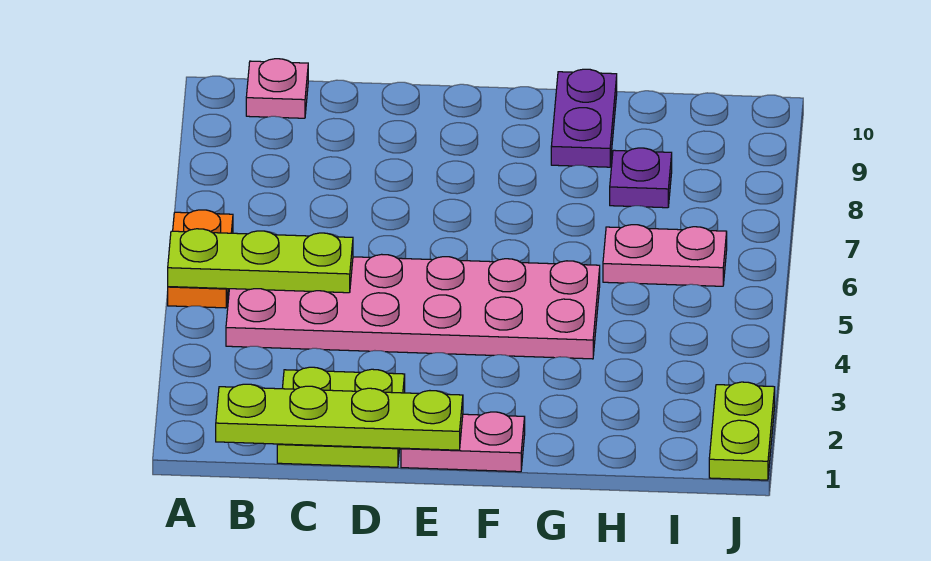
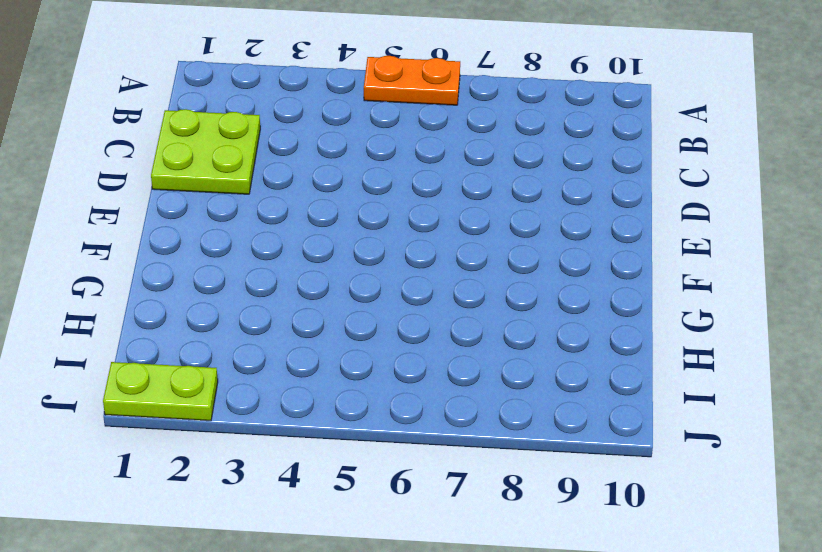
none -> pink 2x6 plate [226,254,600,359]
none -> pink 1x1 plate [246,59,308,118]

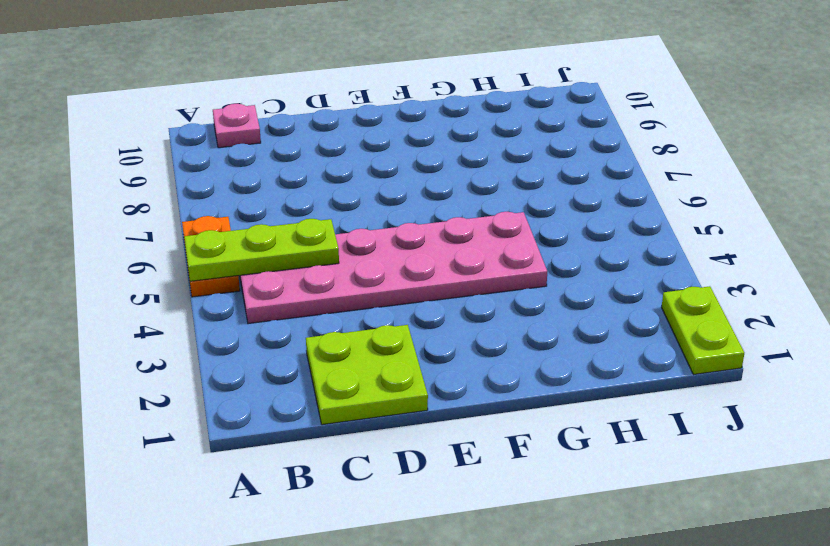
none -> pink 1x2 plate [401,412,525,472]
none -> purple 1x2 plate [551,69,617,167]

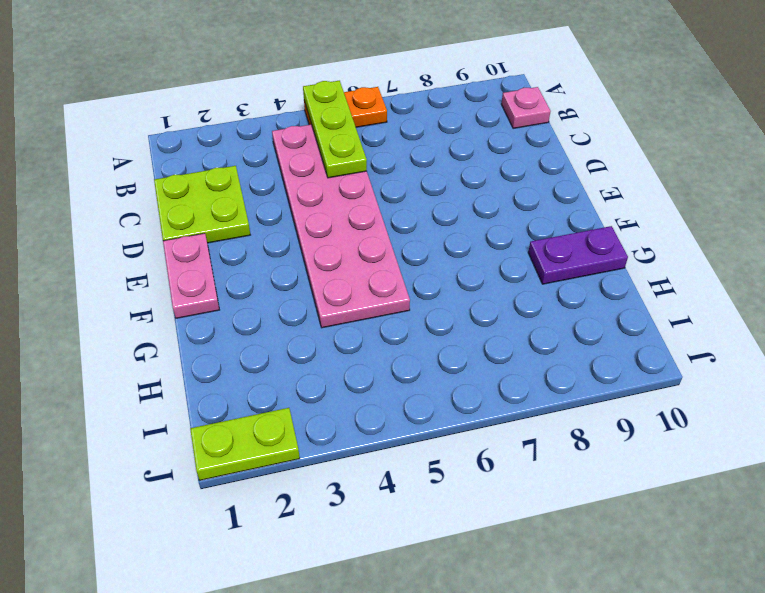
none -> pink 1x2 plate [603,225,727,286]
none -> purple 1x1 plate [610,148,672,208]

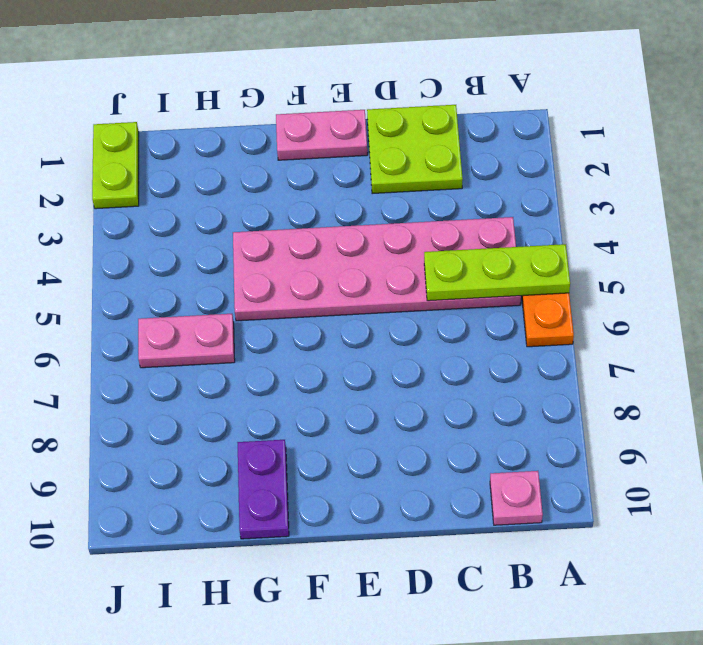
none -> purple 1x1 plate [610,148,672,208]
none -> lime 1x4 plate [216,384,463,450]

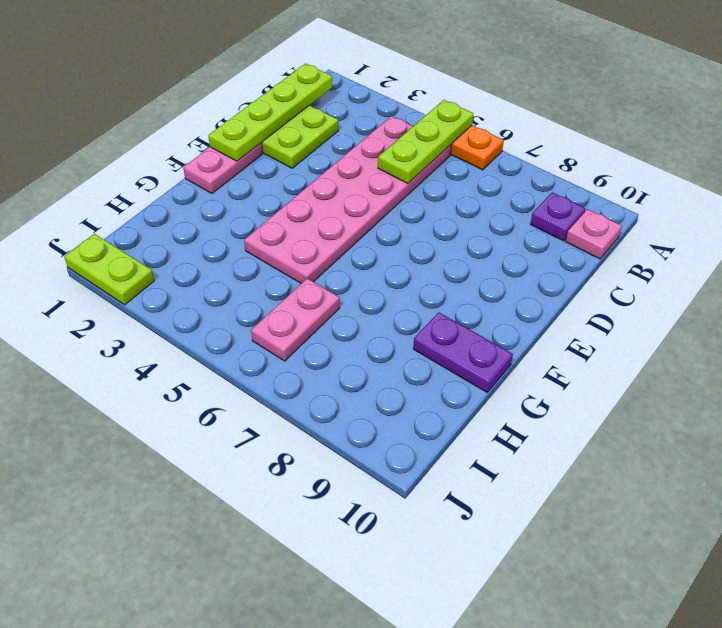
purple 1x1 plate [530,192,585,241] -> purple 1x1 plate moved to [610,148,672,208]

